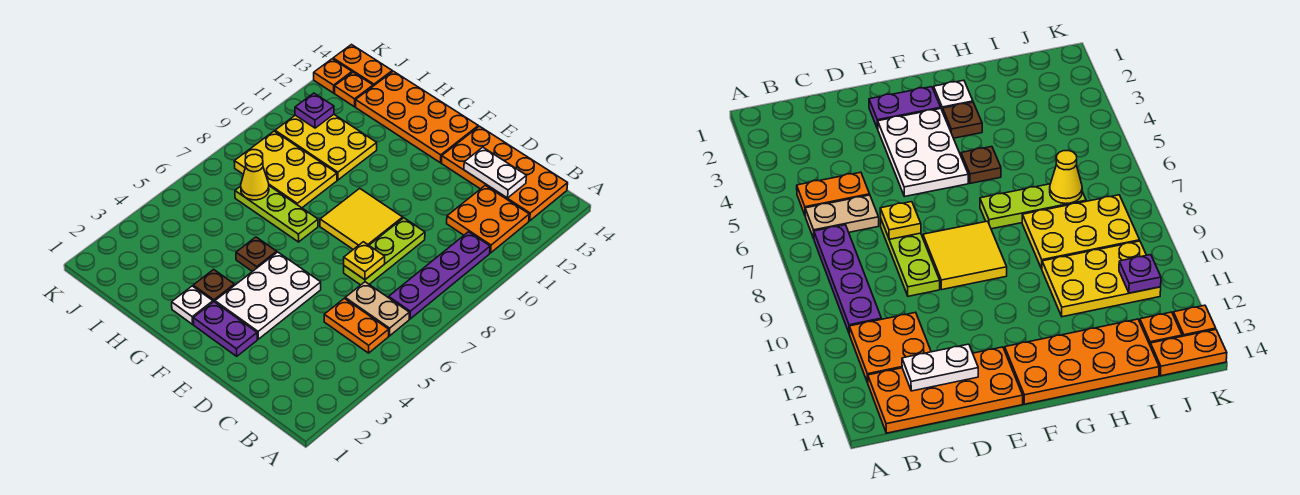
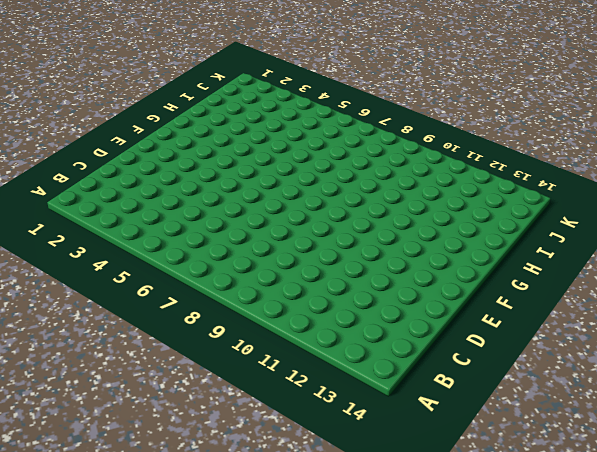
none -> orange 1x2 plate [324,298,389,353]
none -> tan 1x2 plate [345,282,409,336]
none -> purple 1x4 plate [389,232,490,319]

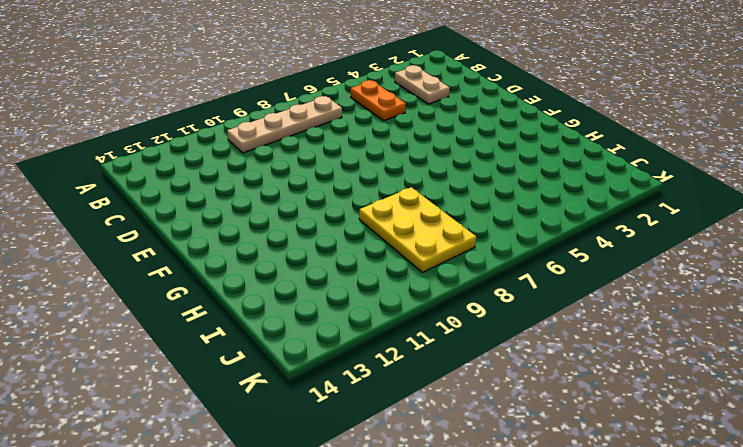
tan 1x2 plate [395,65,450,104] -> tan 1x2 plate moved to [345,282,409,336]
tan 1x4 plate [227,96,342,153] -> purple 1x4 plate [389,232,490,319]
none -> orange 2x2 plate [447,185,529,253]
none -> orange 2x4 plate [441,126,568,221]
none -> lime 1x3 plate [344,218,425,285]

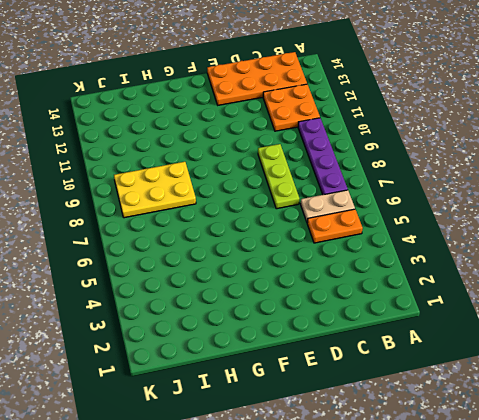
none -> purple 1x2 plate [193,302,257,356]
none -> white 2x3 plate [215,252,321,339]
none -> yellow 2x2 tile [320,188,403,249]

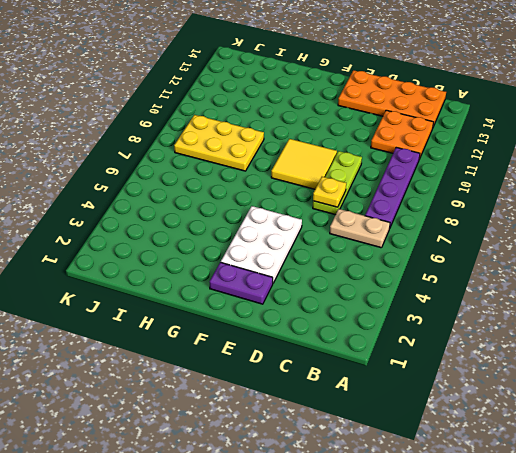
none -> orange 1x2 plate [324,298,389,353]
none -> orange 2x4 plate [356,71,478,163]
none -> white 1x1 plate [172,286,213,324]

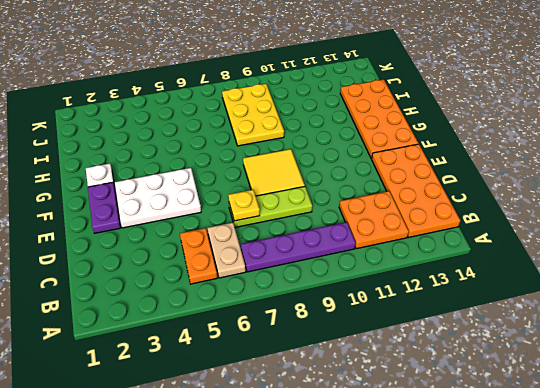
none -> brown 1x1 plate [193,269,234,302]
none -> brown 1x1 plate [236,237,277,272]
none -> lime 1x3 plate [235,186,318,242]

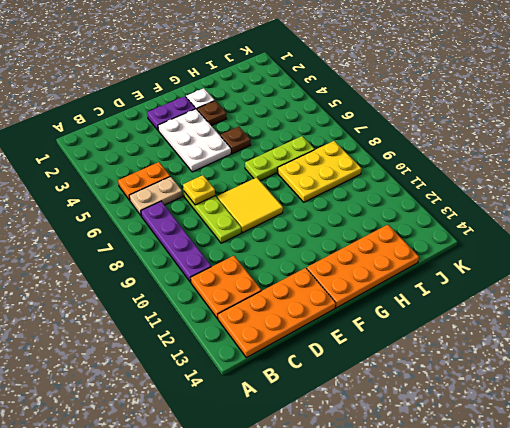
none -> yellow 2x3 plate [275,115,377,180]
none -> orange 1x1 plate [335,72,373,107]
none -> orange 1x2 plate [333,45,392,86]

